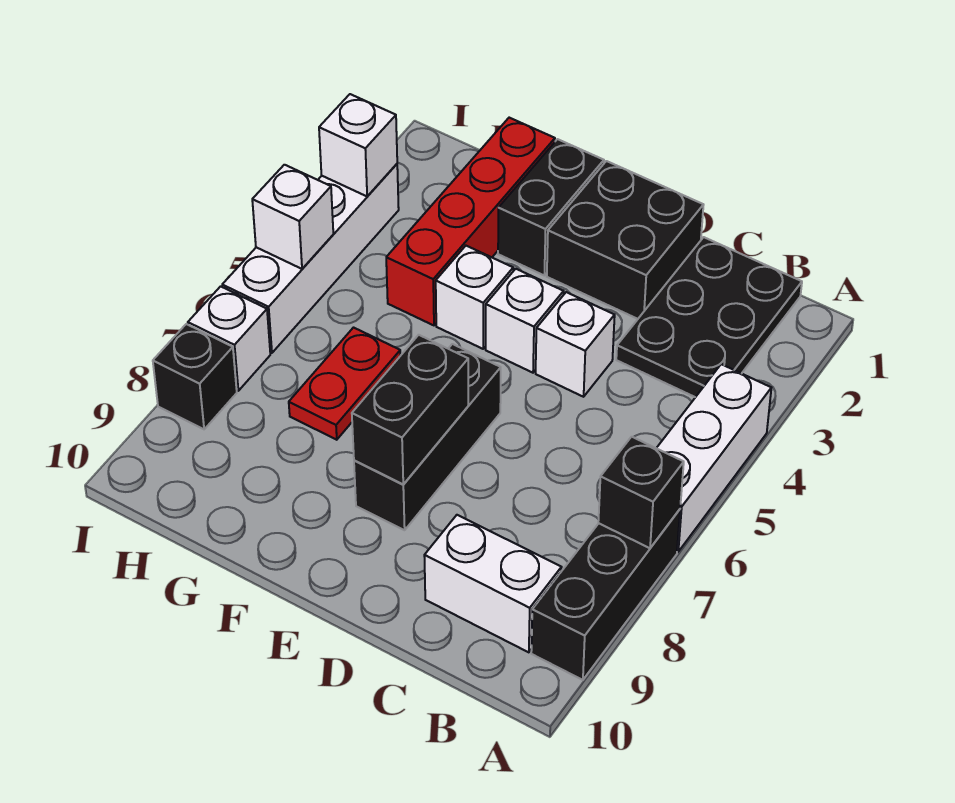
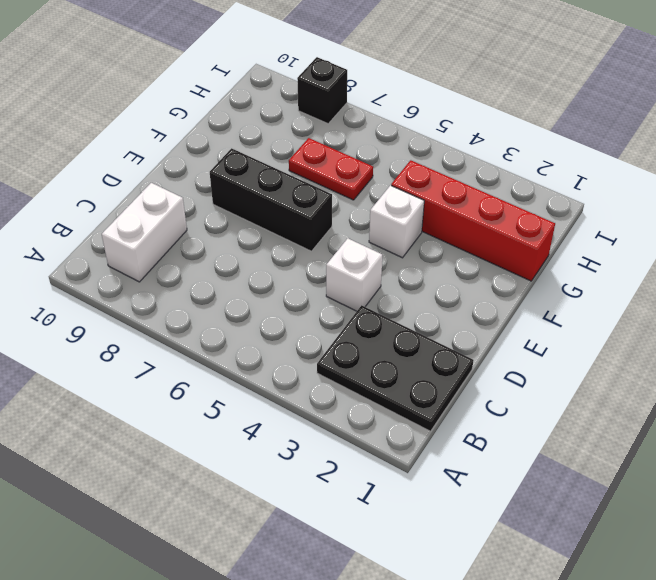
none -> white 1x3 brick [657,364,771,552]
none -> black 1x3 brick [531,509,680,680]
none -> black 2x2 brick [547,161,703,319]

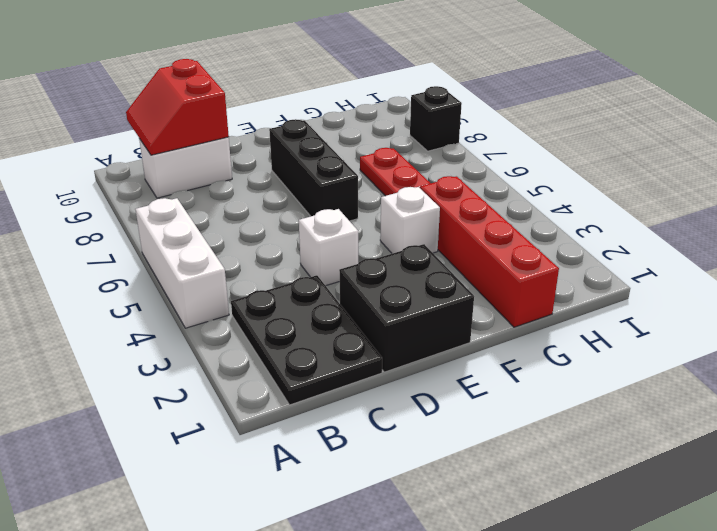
red 2x2 slope [126,59,229,155] -> none
none -> black 1x3 brick [531,509,680,680]
none -> white 1x1 brick [486,269,564,373]
none -> black 1x2 brick [498,139,604,275]

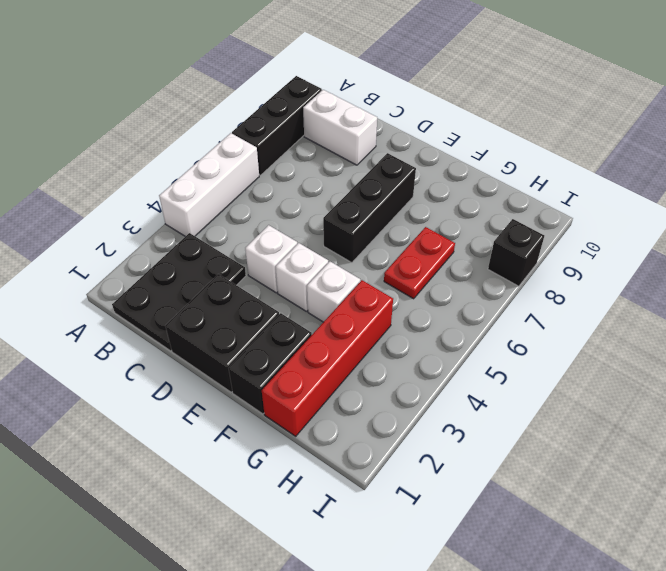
none -> white 1x4 brick [222,164,399,353]
none -> white 1x1 brick [188,286,270,391]
none -> black 1x1 brick [598,437,684,548]

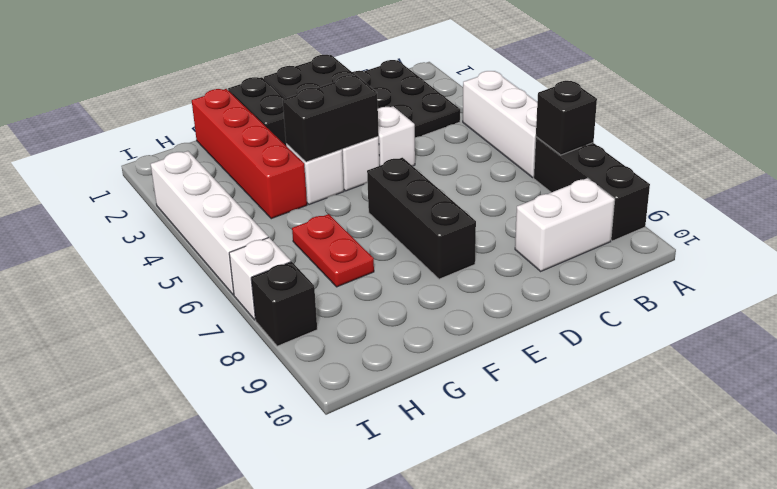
black 1x2 brick [283,75,379,162] -> black 1x2 brick turned to [352,335,468,484]
none -> white 1x1 brick [319,94,397,196]
none -> white 1x1 brick [252,165,333,269]

